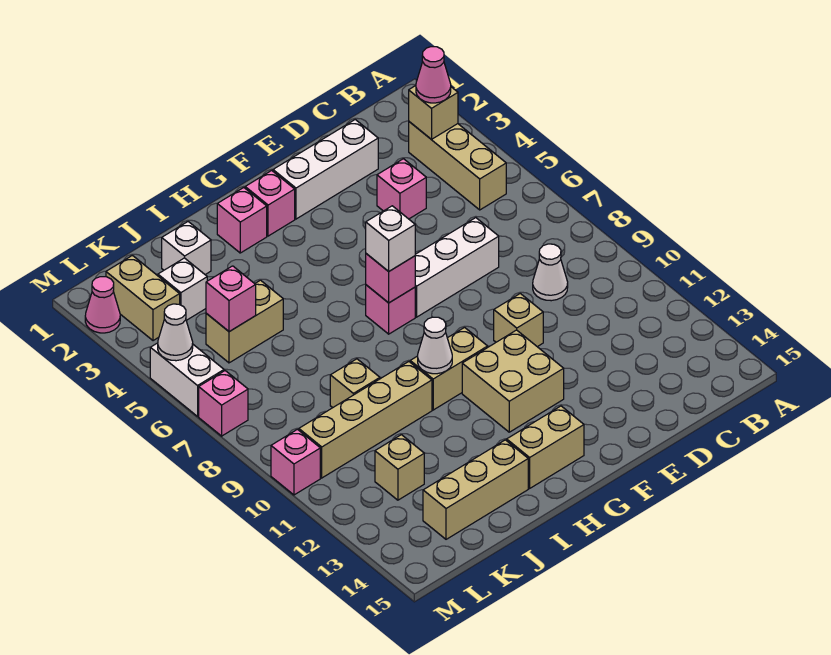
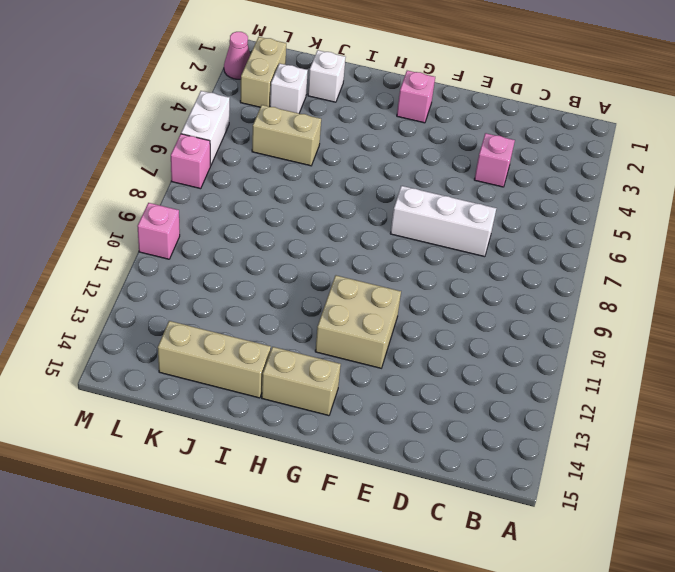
none -> tan 1x3 brick [409,122,506,210]
none -> white 1x1 cone [533,244,568,301]
none -> white 1x3 brick [273,120,378,219]
none -> tan 1x1 brick [494,294,543,347]

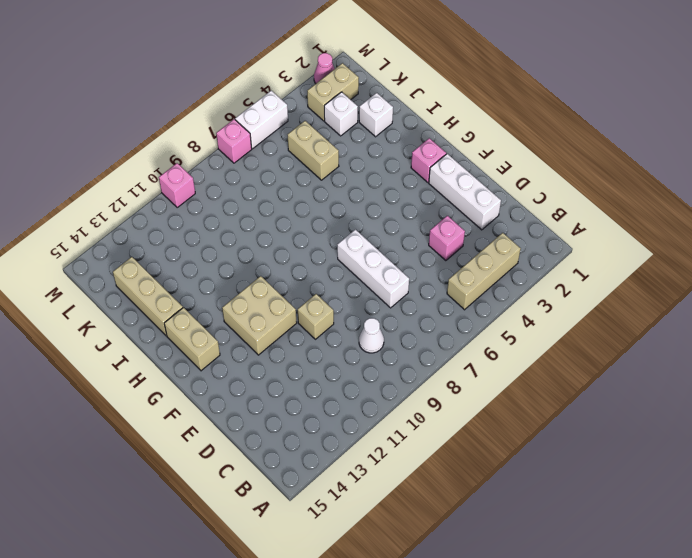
none -> pink 1x1 brick [366,285,415,334]
none -> tan 1x2 brick [410,328,488,410]
none -> pink 1x1 brick [217,188,267,253]
none -> tan 1x4 brick [299,362,432,478]

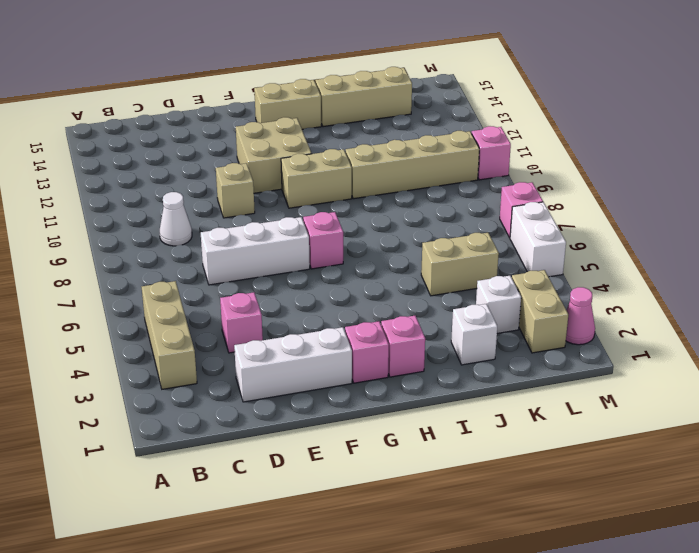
none -> tan 1x1 brick [330,359,380,408]
none -> tan 1x1 brick [375,435,424,500]
none -> tan 1x1 brick [409,86,458,139]
none -> pink 1x1 brick [366,254,415,303]

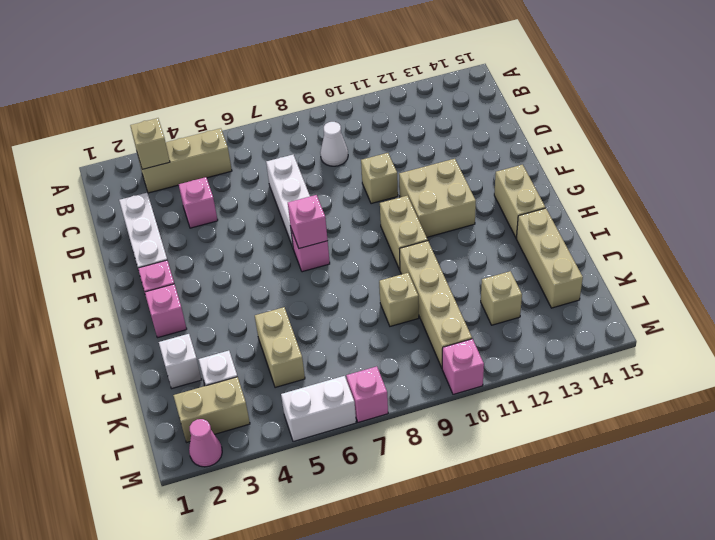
none -> white 1x1 cone [418,317,452,374]
none -> pink 1x1 brick [206,266,256,332]
none -> white 1x1 cone [158,304,193,361]
none -> pink 1x1 cone [416,47,451,103]

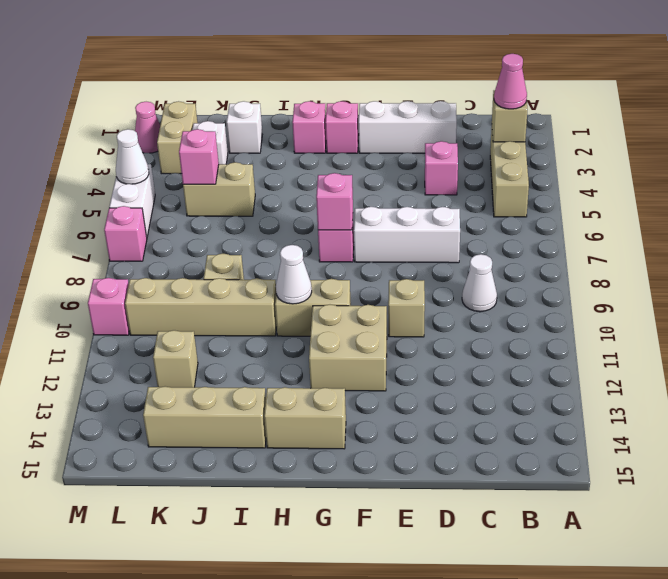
none -> white 1x1 brick [366,206,415,271]

